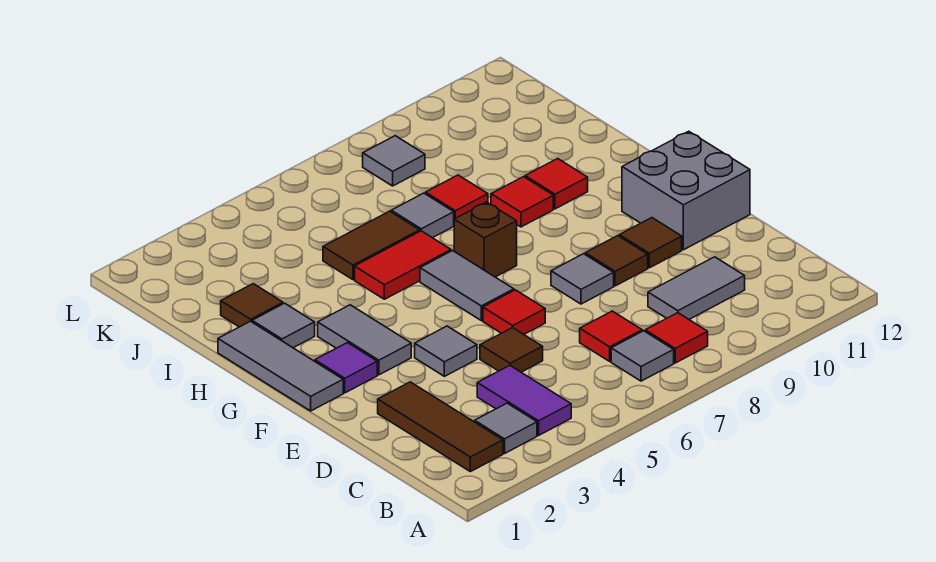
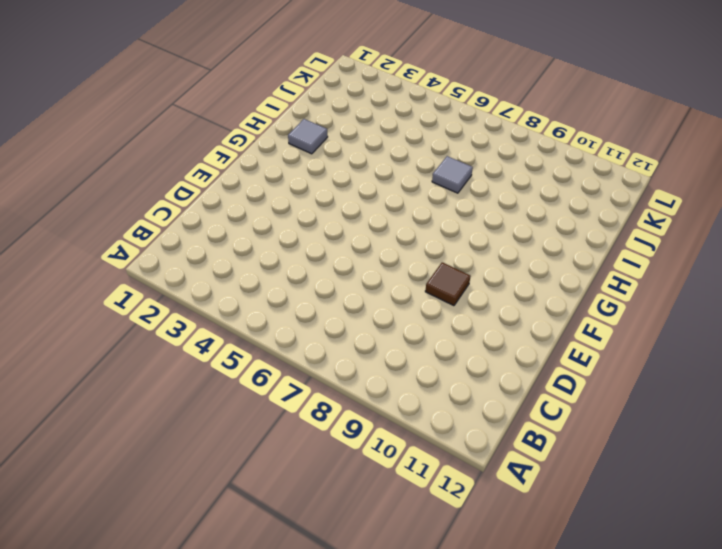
none -> brown 1x3 tile [378,382,503,472]
none -> grey 1x1 tile [475,403,537,453]
none -> purple 1x2 tile [477,366,571,435]

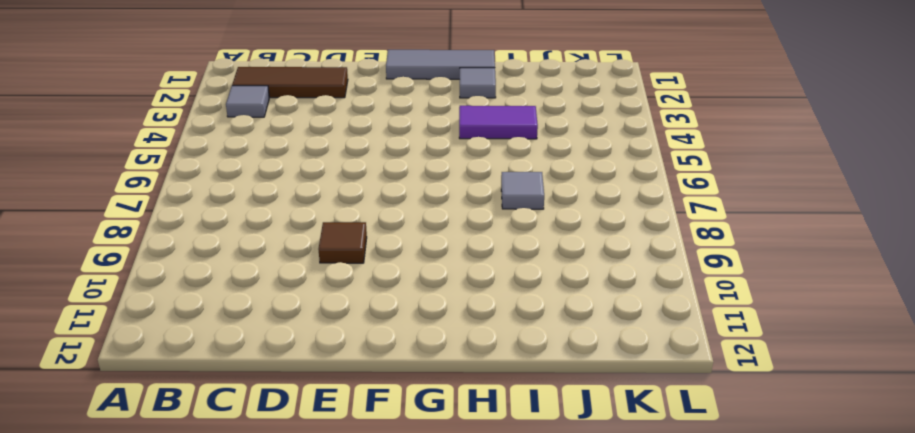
purple 1x2 tile [459,106,538,139] -> purple 1x2 tile moved to [477,366,571,435]
none -> grey 1x1 tile [611,331,674,381]
none -> red 1x1 tile [645,313,708,363]
none -> red 1x1 tile [580,311,642,361]

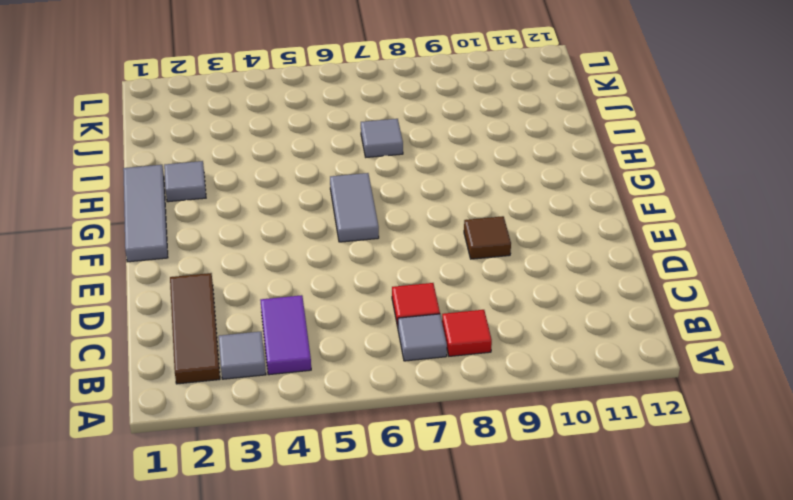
none -> grey 1x2 tile [648,257,745,319]
none -> brown 1x1 tile [480,328,543,372]
none -> grey 1x1 tile [415,326,477,376]

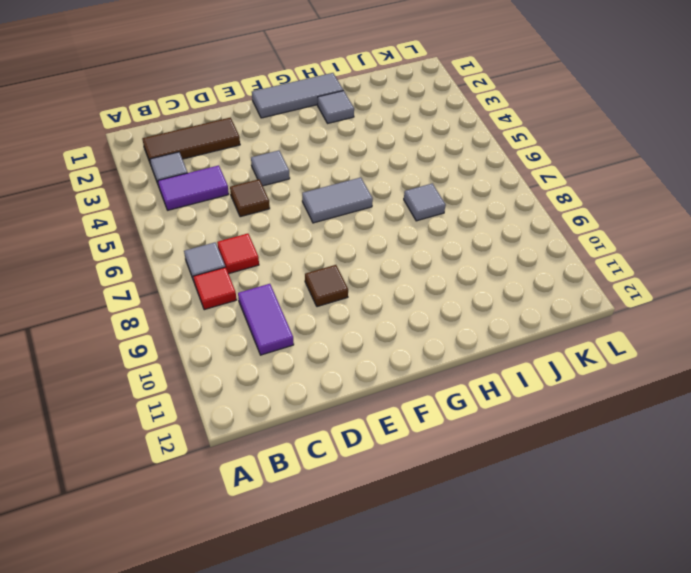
purple 1x2 tile [238,284,294,355] -> grey 1x2 tile [648,257,745,319]
none -> red 1x1 tile [483,290,545,334]
none -> grey 1x1 tile [551,254,614,304]
none -> brown 1x1 tile [619,218,682,268]

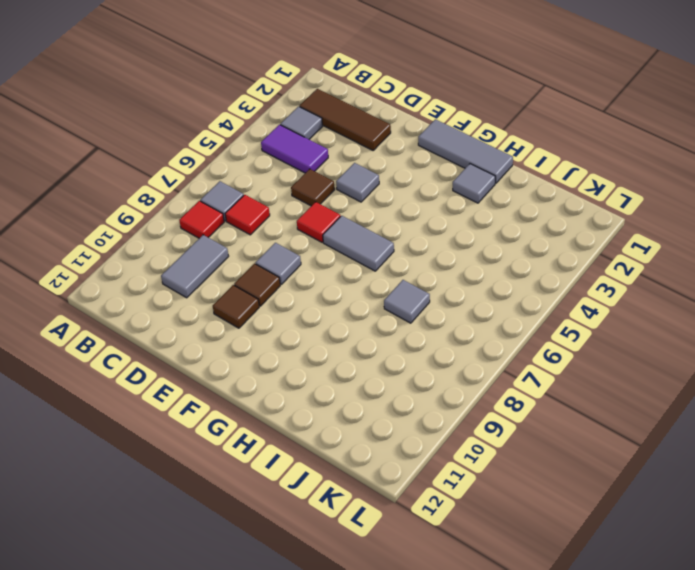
none -> grey 2x2 brick [622,131,750,250]
none -> purple 1x1 tile [315,343,377,393]
none -> grey 1x2 tile [318,305,411,375]

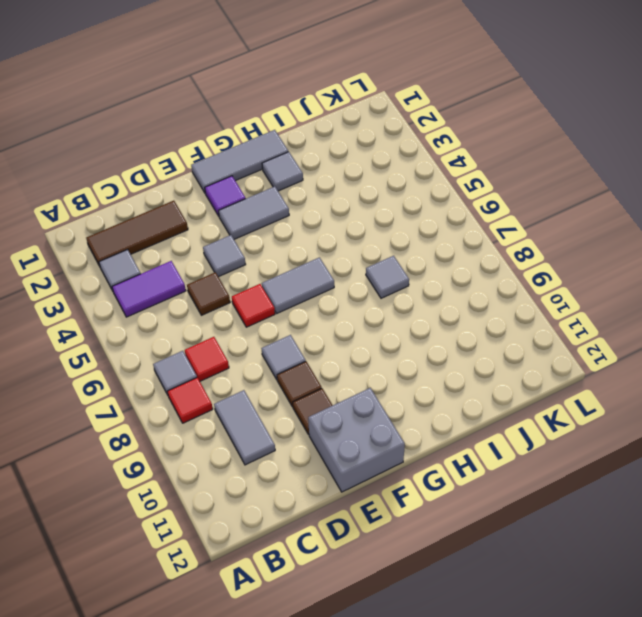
none -> brown 1x1 brick [454,202,517,277]
none -> red 1x2 tile [355,231,451,299]
none -> red 1x1 tile [491,177,553,227]

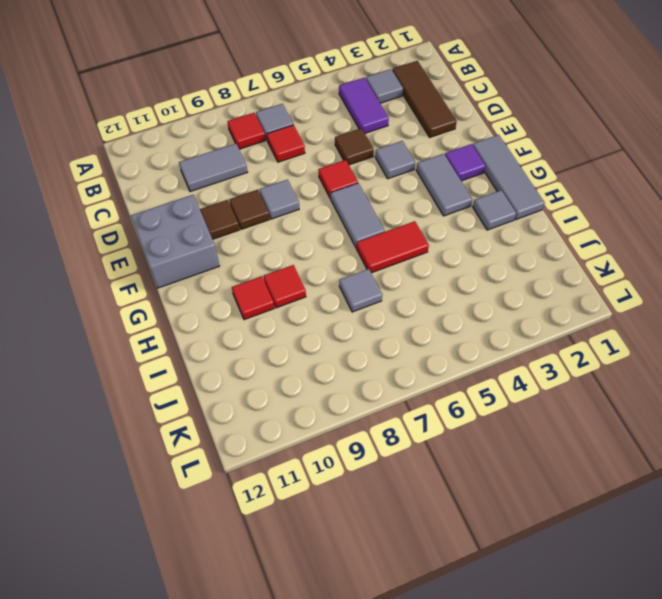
none -> brown 1x1 brick [454,202,517,277]
none -> brown 1x1 tile [221,284,283,327]
none -> brown 1x2 tile [323,211,420,280]

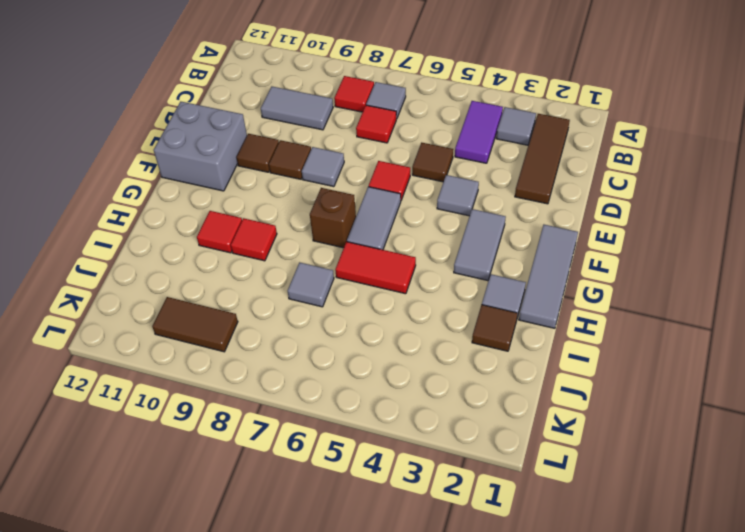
brown 1x2 tile [152,297,238,352] -> brown 1x2 tile moved to [323,211,420,280]
none -> purple 1x1 tile [315,343,377,393]
none -> red 1x1 tile [426,175,488,219]
none -> grey 1x1 tile [363,136,425,186]

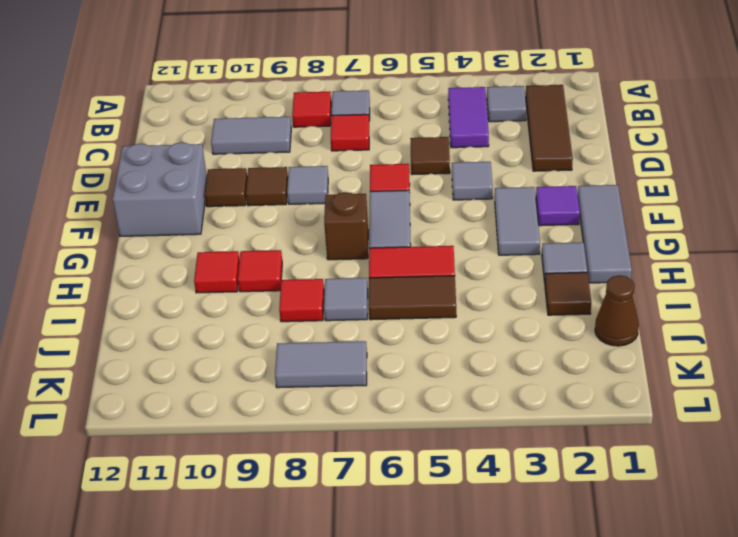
brown 1x1 cone [595,275,639,346] -> none
grey 1x2 tile [275,341,367,388] -> grey 1x1 tile [363,136,425,186]

